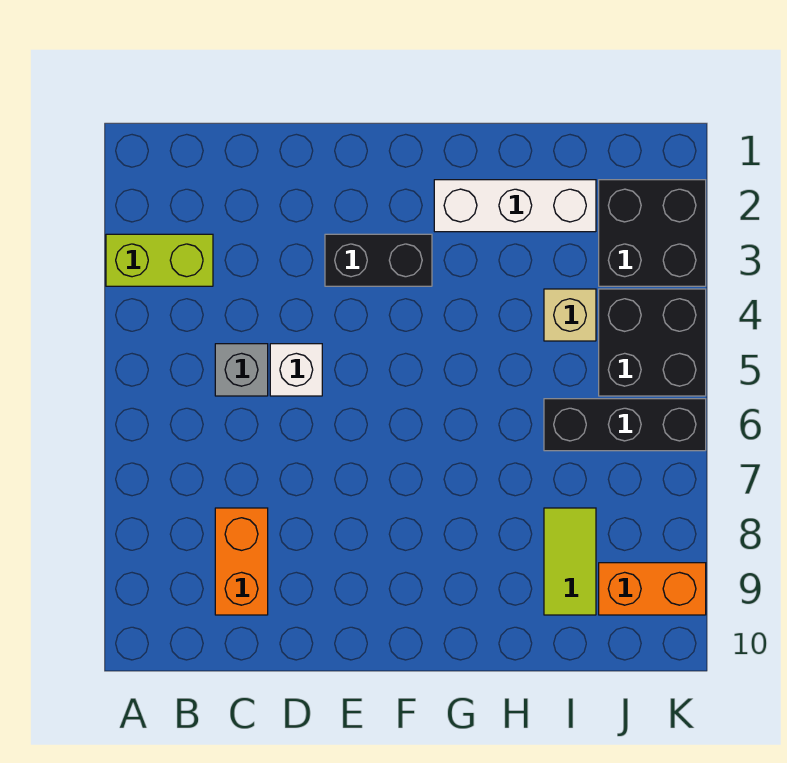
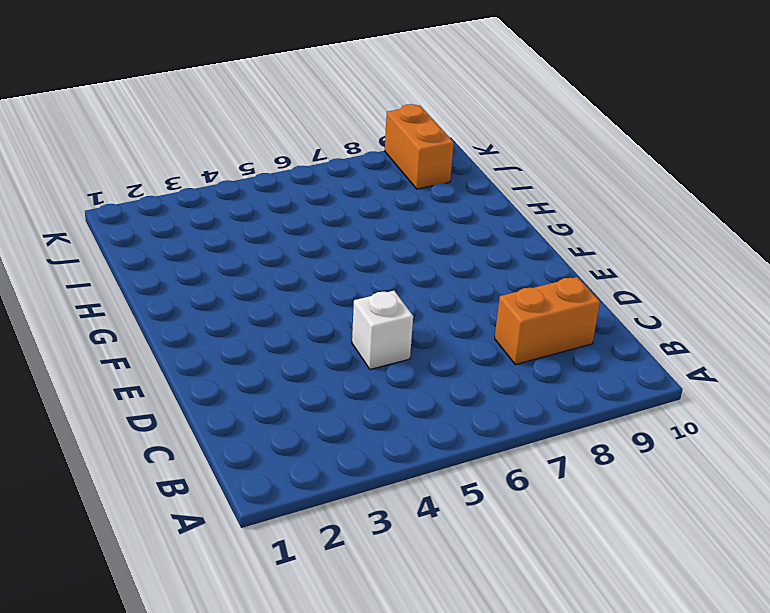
none -> lime 1x2 brick [106,234,213,286]
none -> grey 1x1 brick [215,344,268,396]
none -> black 1x2 brick [325,234,432,286]

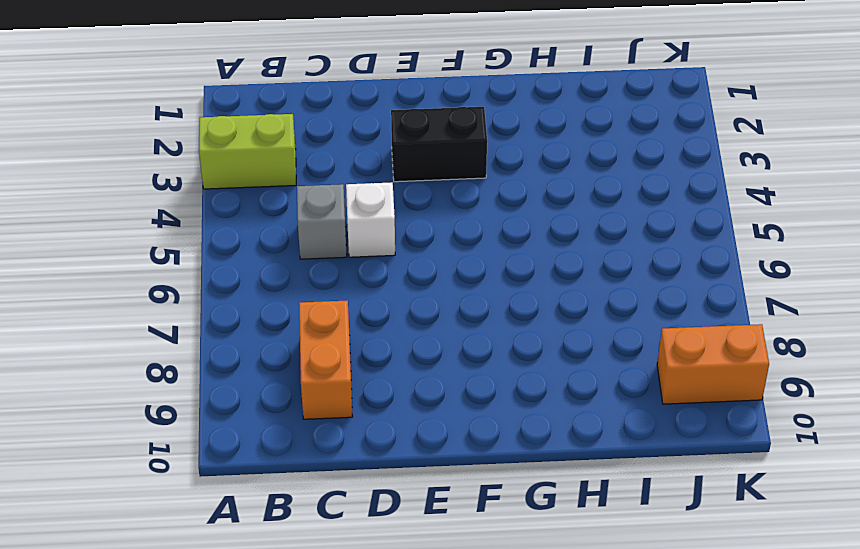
none -> white 1x3 brick [434,180,596,232]
none -> tan 1x1 brick [544,289,596,341]
none -> black 1x3 brick [544,399,706,451]

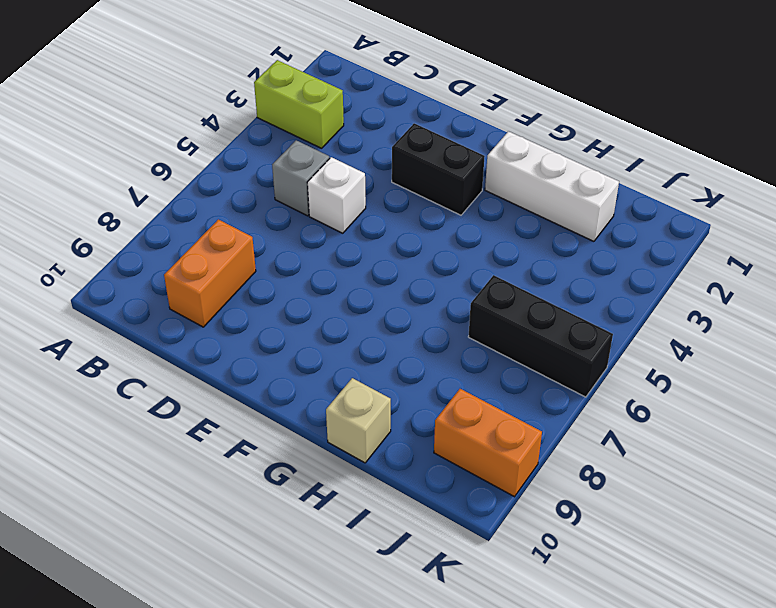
tan 1x1 brick [326,378,391,463] -> tan 1x1 brick moved to [544,289,596,341]
none -> lime 1x2 tile [544,508,596,615]
none -> black 2x2 brick [599,180,706,286]
none -> black 2x2 brick [599,289,706,396]

